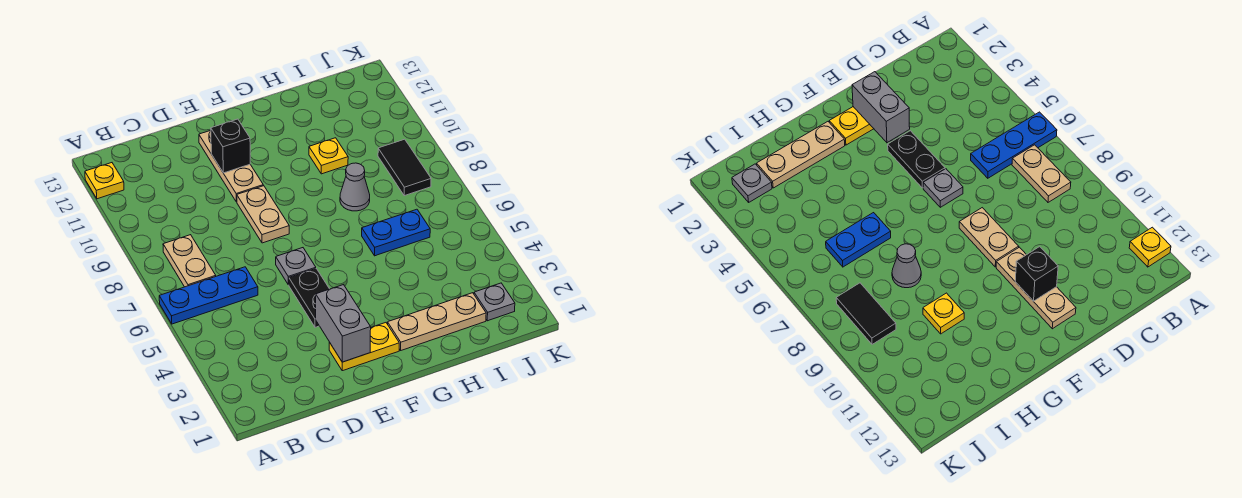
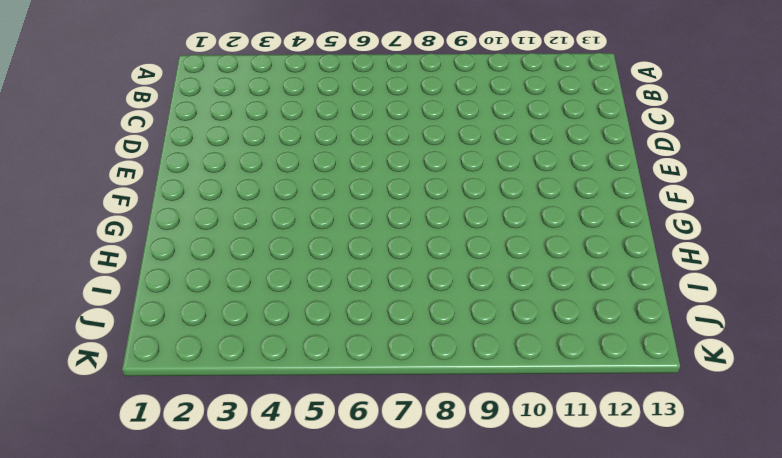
none -> blue 1x3 plate [159,267,258,324]
none -> yellow 1x1 plate [85,163,124,199]
none -> tan 1x2 plate [163,235,216,287]

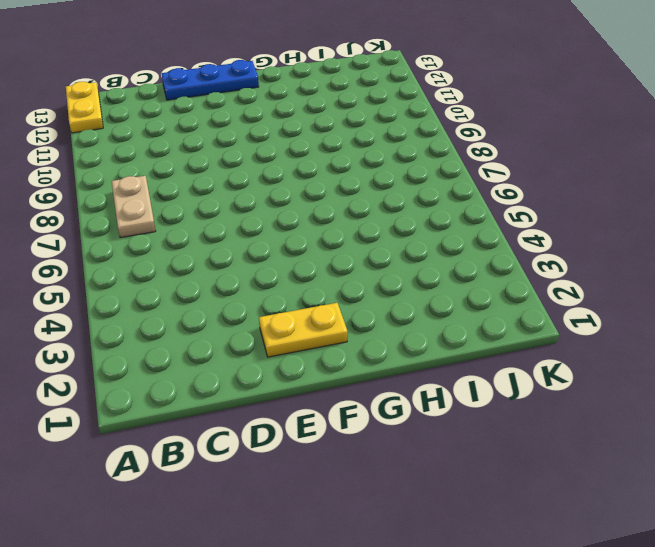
yellow 1x2 plate [66,82,103,133] -> yellow 1x1 plate [85,163,124,199]
blue 1x3 plate [162,60,259,100] -> blue 1x3 plate moved to [159,267,258,324]
none -> black 1x2 plate [289,269,329,327]
none -> grey 1x1 plate [276,248,316,285]
none -> tan 1x2 plate [237,186,289,243]

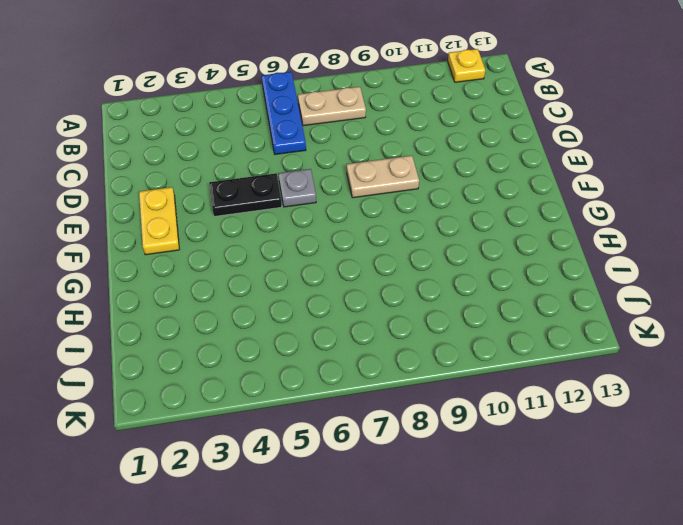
none -> tan 1x3 plate [199,130,263,202]
none -> tan 1x3 plate [388,293,486,350]
none -> blue 1x2 plate [362,209,430,256]

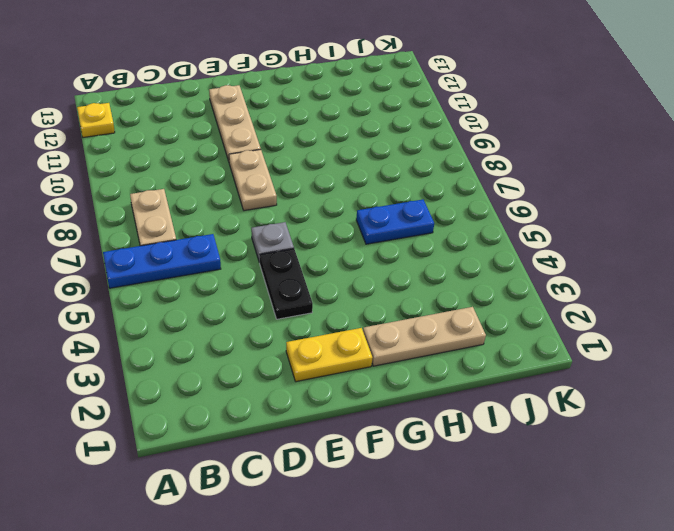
none -> grey 1x1 cone [340,163,370,211]
none -> yellow 1x1 plate [309,138,348,174]
none -> grey 1x1 plate [474,283,515,321]

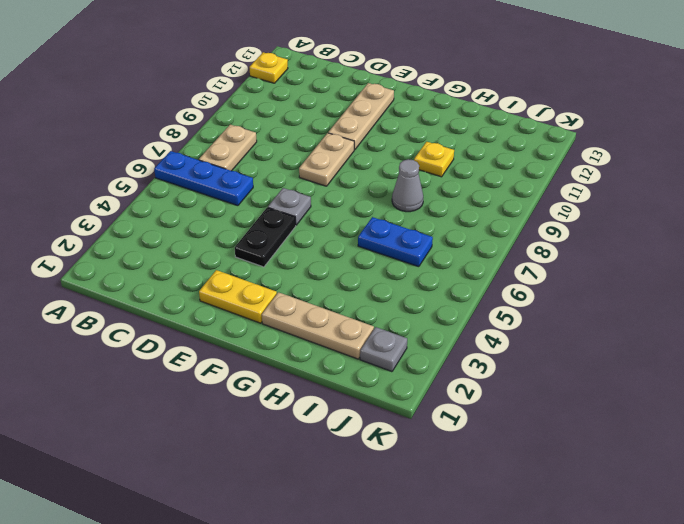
none -> black 1x2 tile [378,139,431,196]
none -> grey 1x2 brick [316,285,371,362]
none -> black 1x1 brick [211,119,250,173]

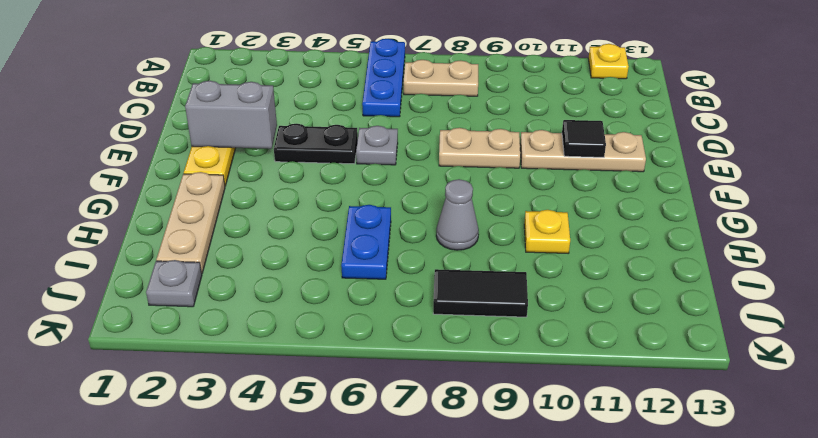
black 1x1 tile [562,120,606,157] -> black 1x1 brick [211,119,250,173]

